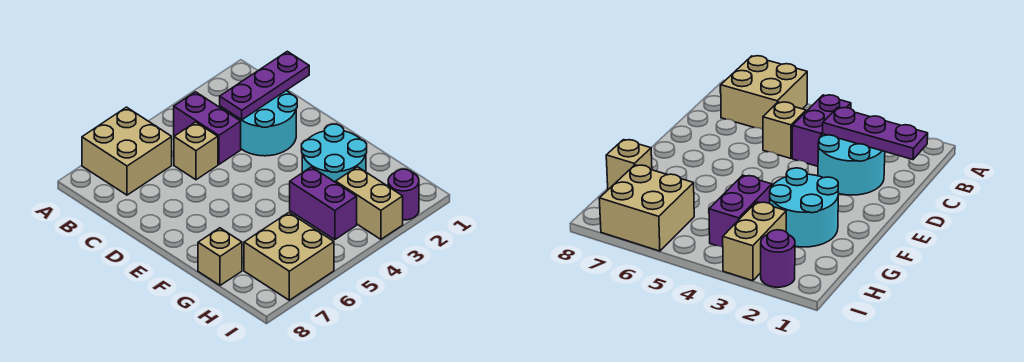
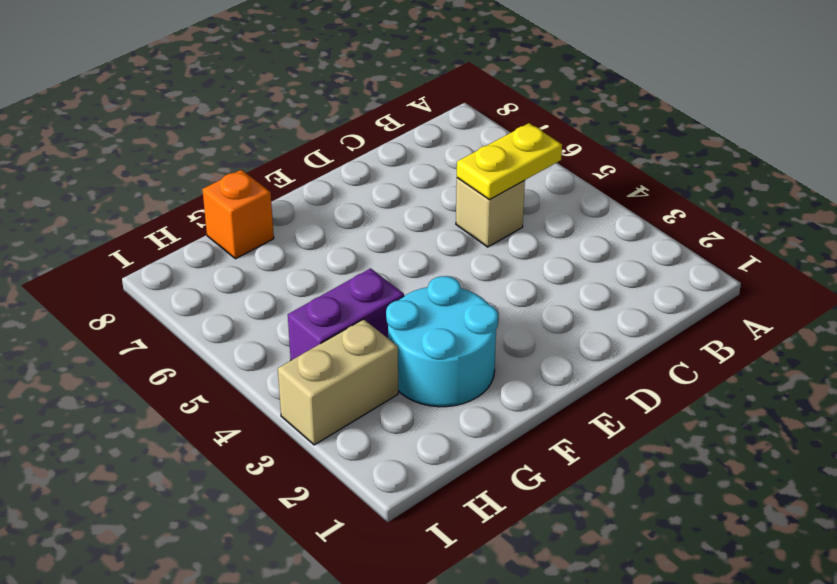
yellow 1x2 plate [457,123,562,200] -> none
orange 1x1 brick [202,170,274,259] -> tan 1x1 brick [198,228,242,285]
none -> tan 2x2 brick [82,107,172,195]
none -> purple 1x2 brick [174,92,241,164]

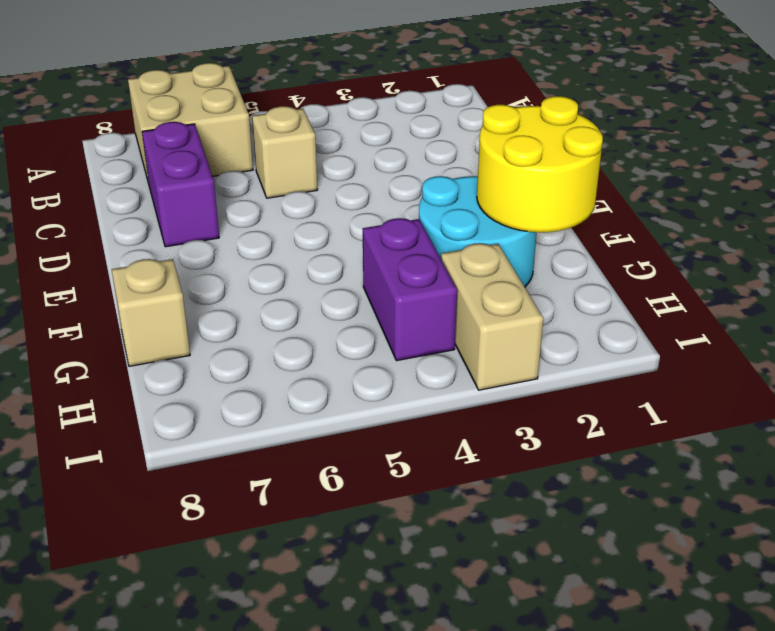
purple 1x2 brick [142,122,219,247] -> purple 1x2 brick moved to [174,92,241,164]
yellow 2x2 round brick [477,96,603,232] -> none
none -> cyan 2x2 round brick [233,91,297,156]
none -> tan 2x2 brick [244,213,334,300]

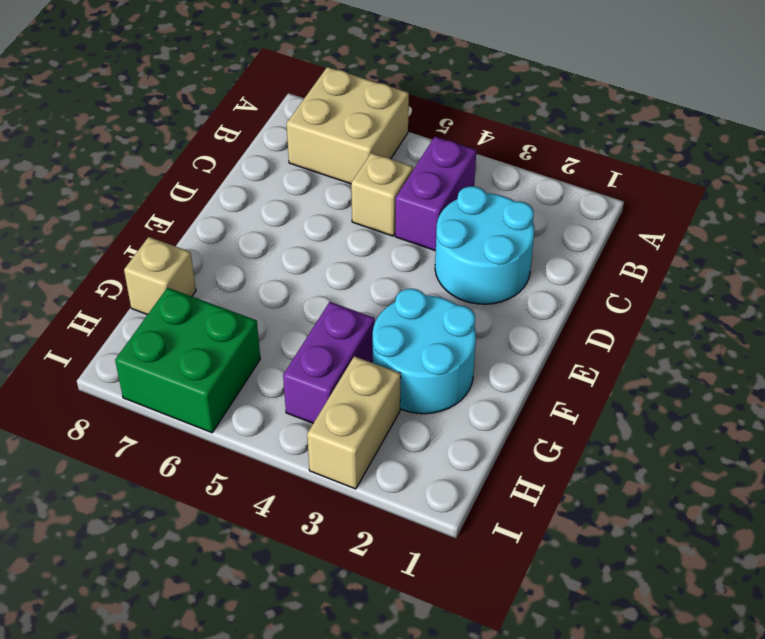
green 2x2 brick [115,288,260,433] -> tan 2x2 brick [244,213,334,300]
none -> purple 1x1 round brick [388,169,419,220]
none -> purple 1x3 plate [220,51,309,120]

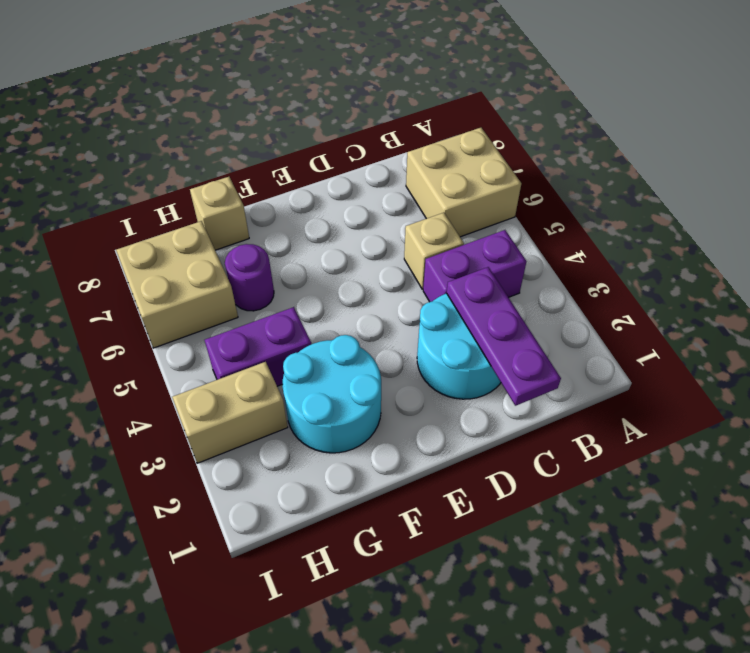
purple 1x1 round brick [225,244,274,311] -> purple 1x1 round brick moved to [388,169,419,220]

